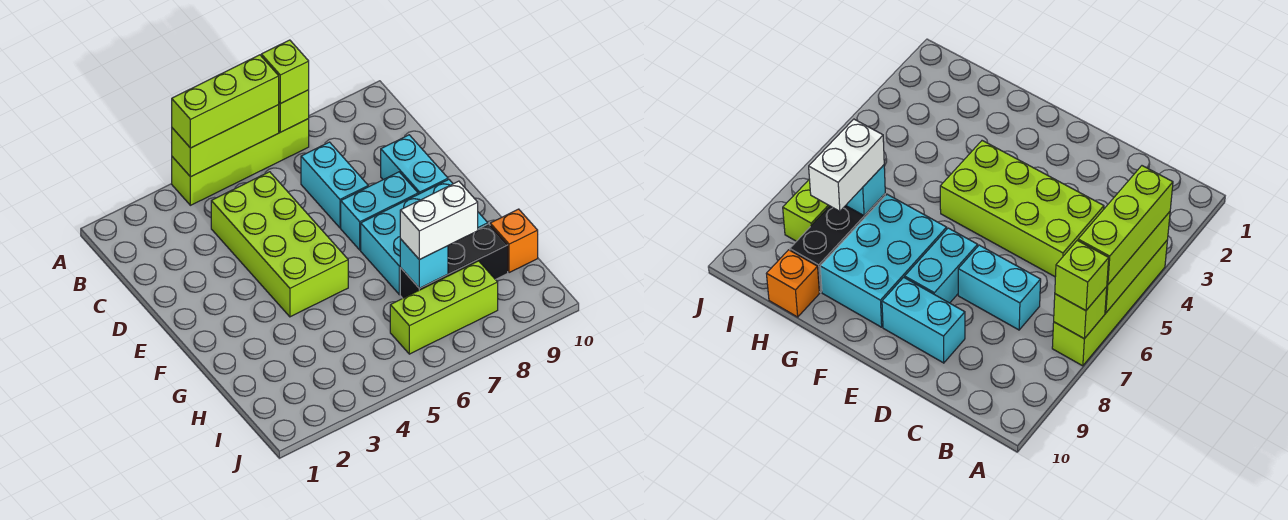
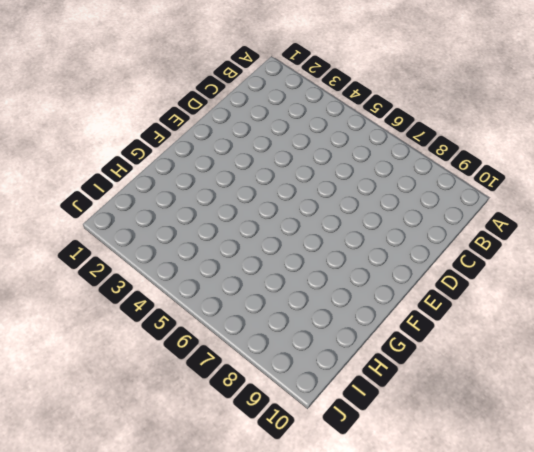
none -> lime 1x4 brick [172,119,309,205]
none -> lime 2x4 brick [211,172,348,317]
none -> cyan 1x2 brick [301,142,368,228]

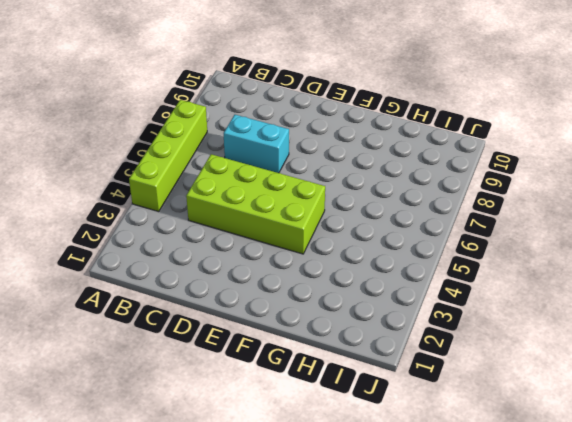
none -> cyan 1x2 brick [381,135,448,194]
none -> cyan 1x2 brick [341,172,418,250]
none -> cyan 2x3 brick [361,180,488,295]

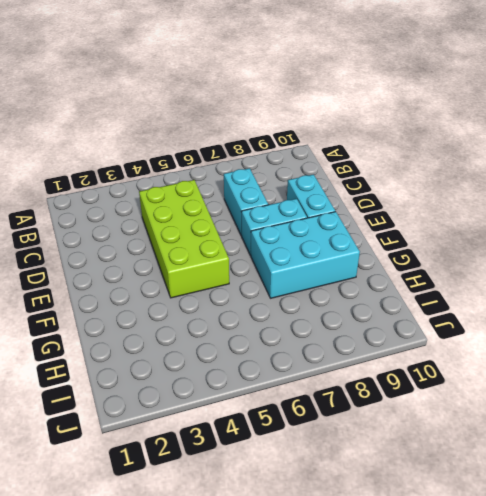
none -> lime 1x4 brick [172,119,309,205]
none -> black 1x3 brick [400,224,508,298]
none -> orange 1x1 brick [490,209,538,273]

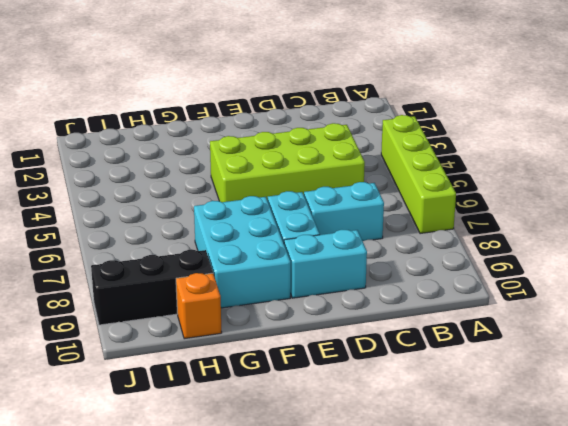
black 1x3 brick [91,250,213,325] -> black 1x3 brick turned to [400,224,508,298]
none -> lime 1x3 brick [390,261,498,354]
none -> lime 1x3 brick [172,105,279,177]
none -> lime 1x1 brick [279,90,309,132]

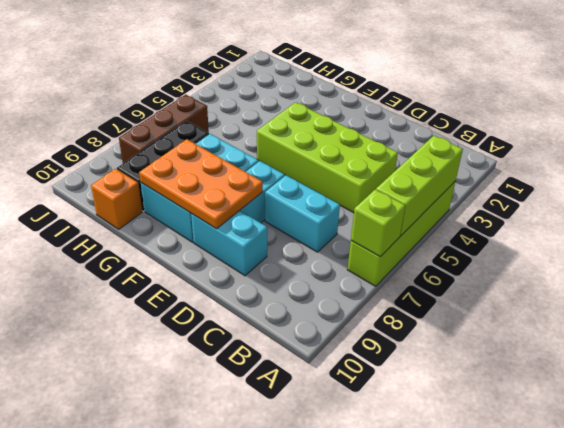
orange 2x3 plate [139,139,263,229] -> none
brown 1x3 brick [119,95,209,163] -> lime 1x3 brick [390,261,498,354]
none -> cyan 1x1 brick [400,239,448,288]
none -> lime 1x3 brick [172,55,279,148]
none -> lime 1x1 brick [261,40,309,104]

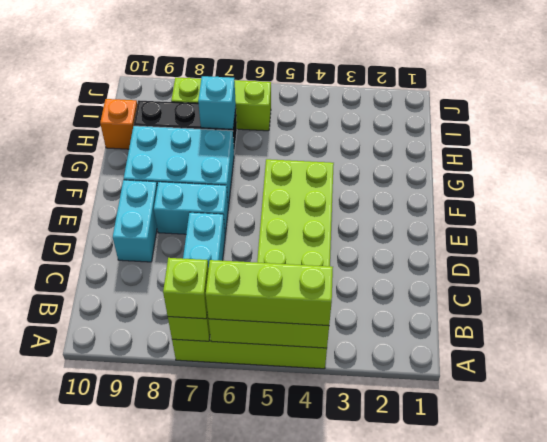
none -> white 1x2 brick [400,181,478,260]

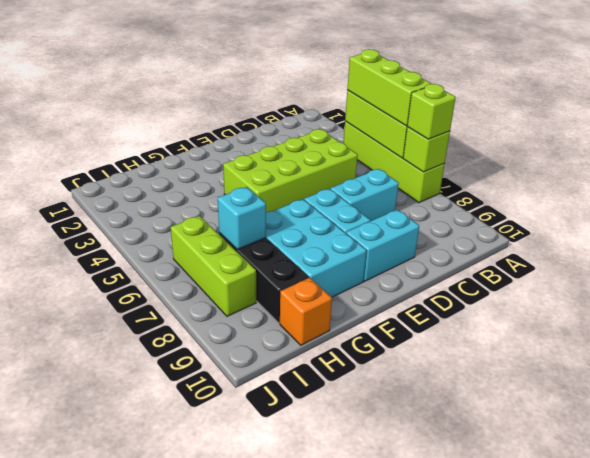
none -> white 1x2 brick [400,181,478,260]

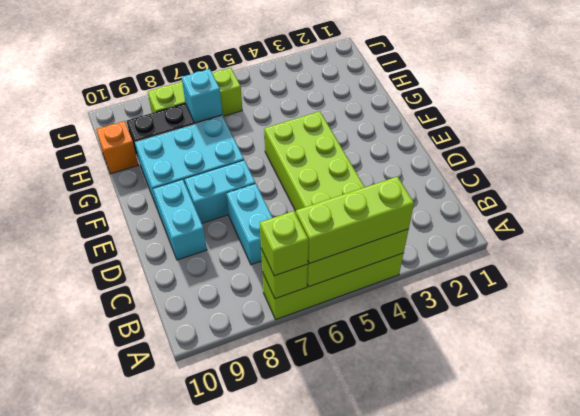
none -> white 1x2 brick [400,181,478,260]

